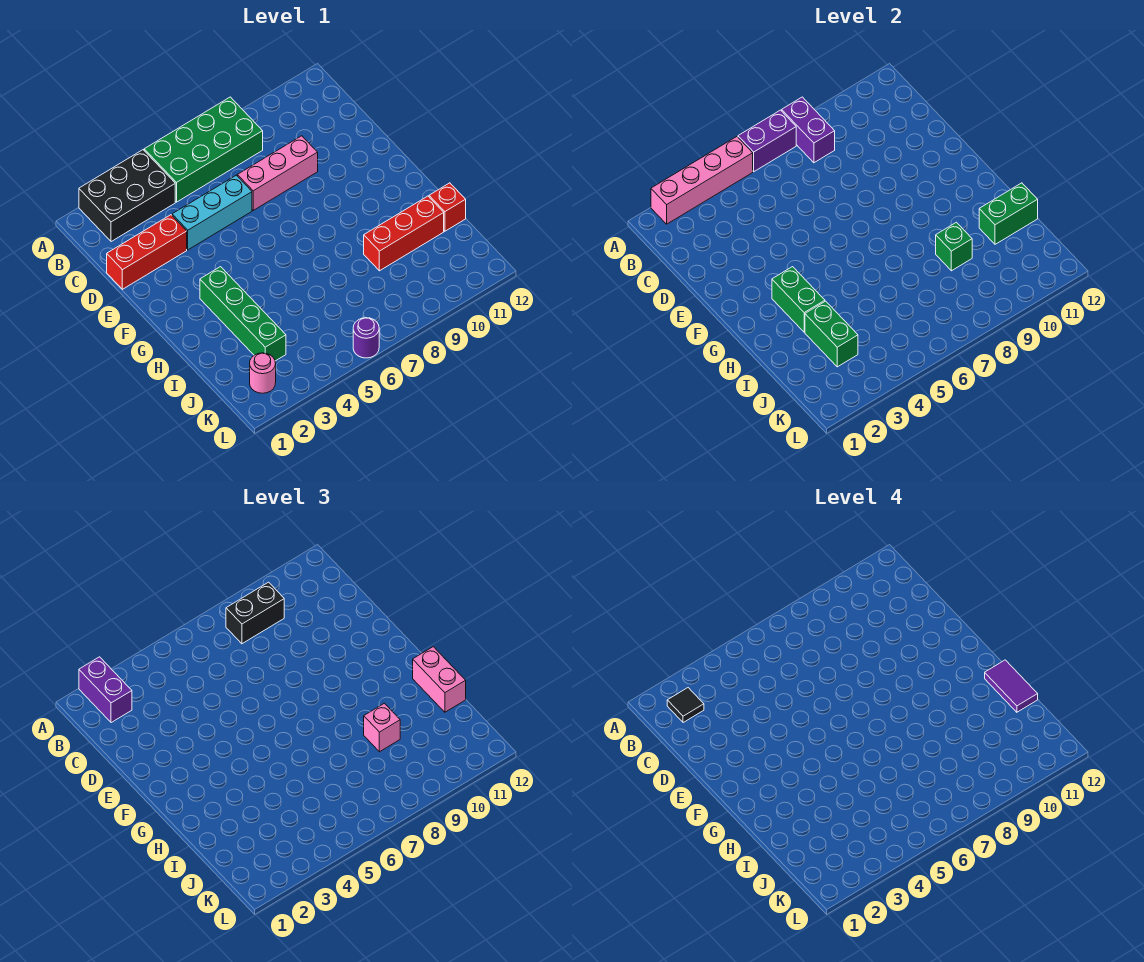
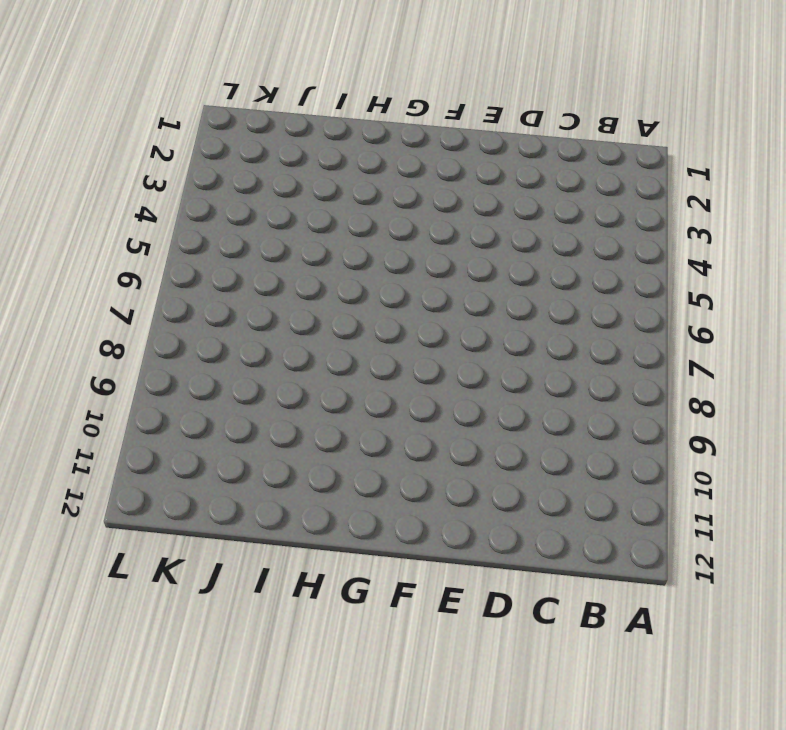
none -> black 2x3 brick [79,150,175,242]
none -> green 2x4 brick [144,97,263,202]
none -> red 1x3 brick [107,215,187,289]

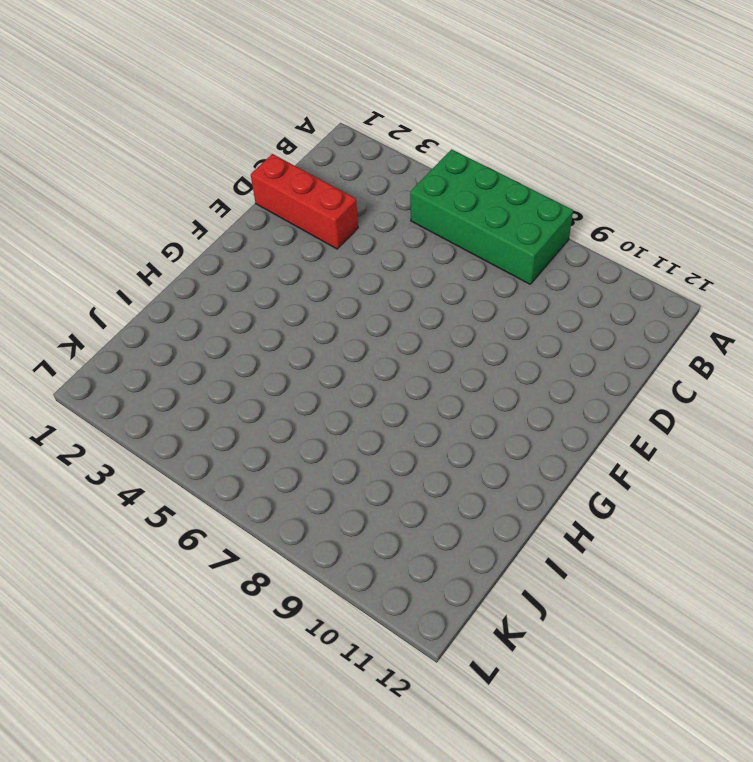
none -> black 2x3 brick [79,150,175,242]
none -> cyan 1x3 brick [172,175,252,250]
none -> pink 1x3 brick [237,136,318,210]

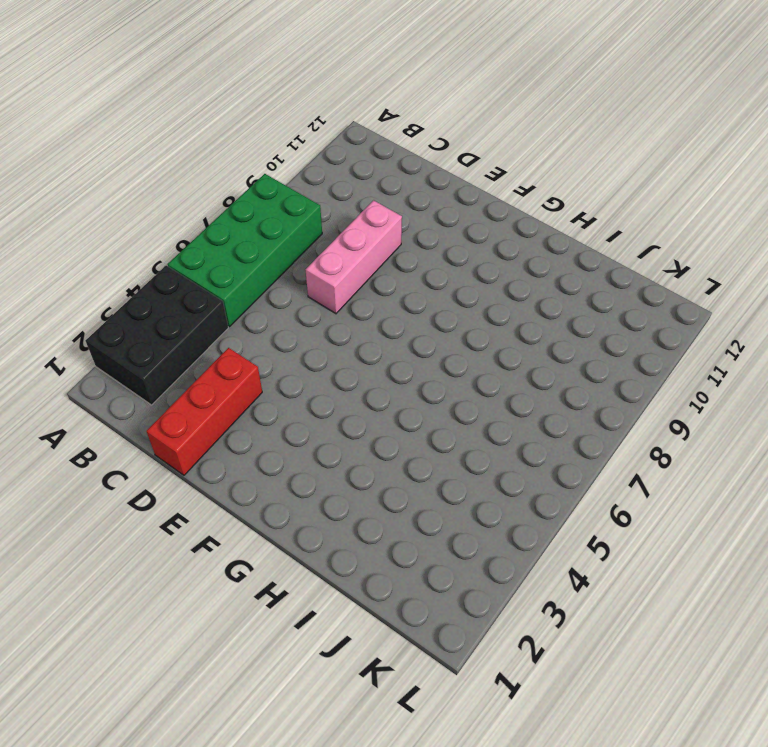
none -> cyan 1x3 brick [172,175,252,250]
none -> green 1x4 brick [200,267,286,361]
none -> red 1x3 brick [364,196,444,271]

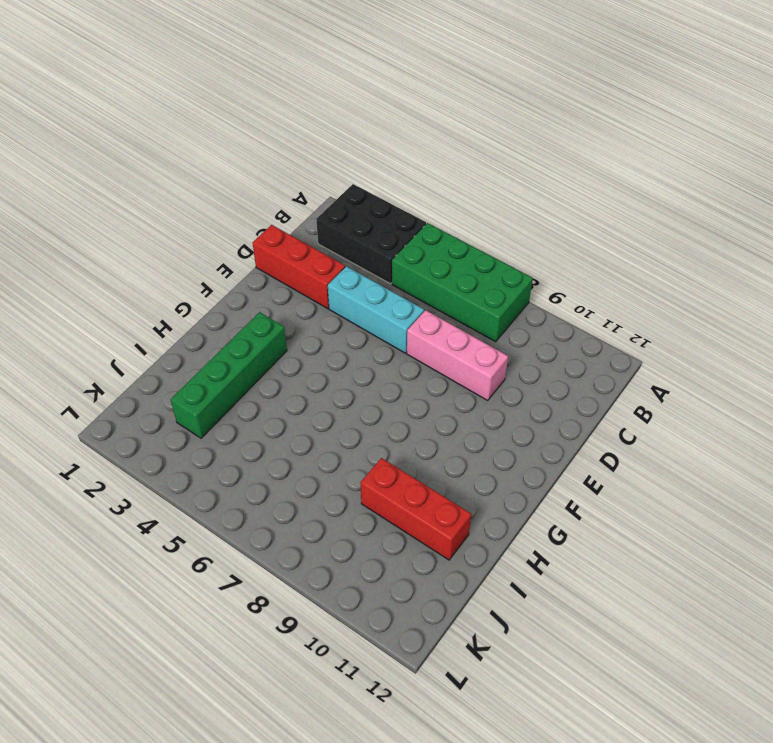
none -> red 1x1 brick [429,183,466,231]
none -> pink 1x1 round brick [250,353,276,393]
none -> purple 1x1 round brick [353,318,379,358]

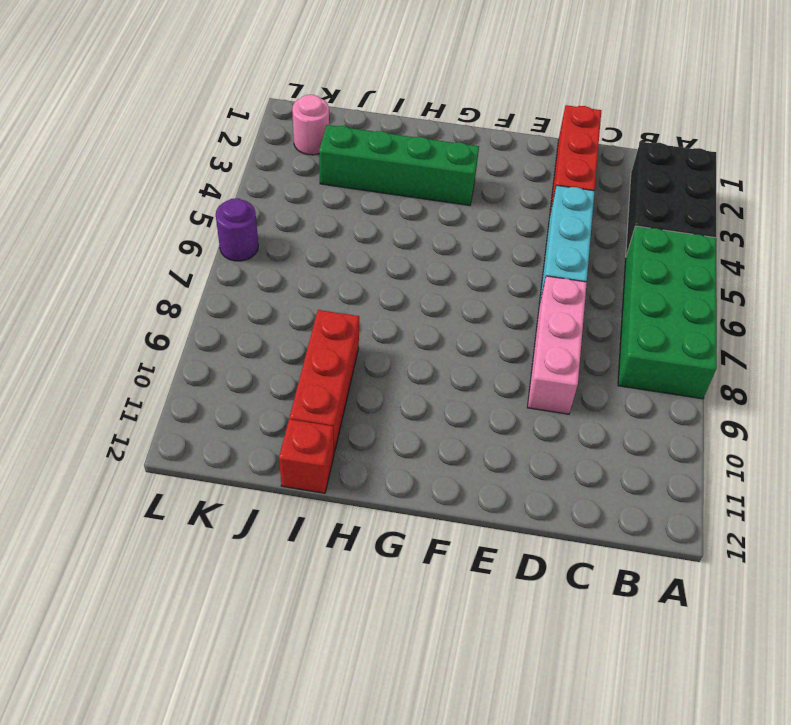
none -> pink 1x4 brick [651,137,753,224]
none -> purple 1x2 brick [738,110,796,172]
none -> purple 1x2 brick [782,97,835,163]

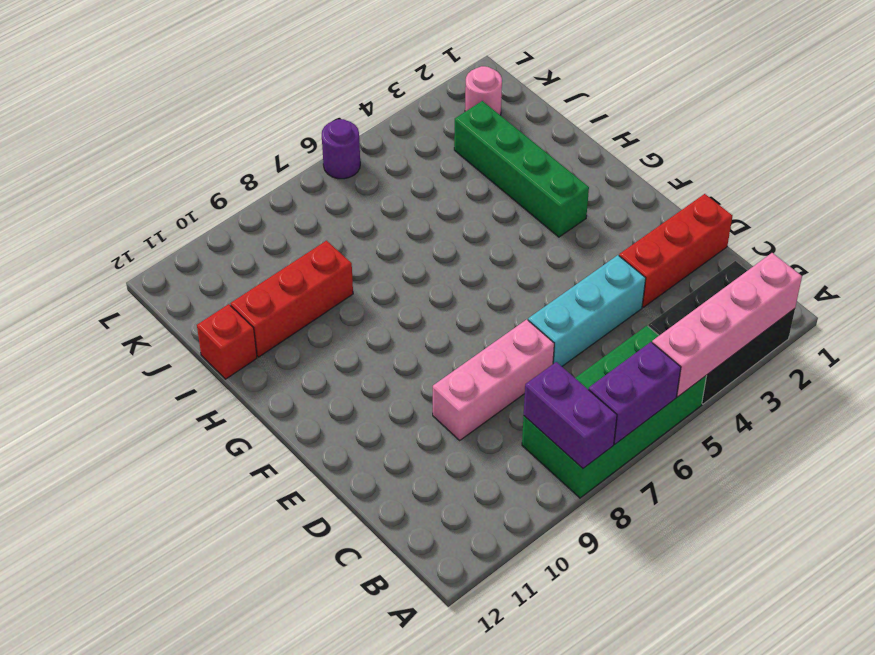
none -> green 1x2 brick [772,267,825,332]
none -> green 1x2 brick [805,301,858,367]
none -> green 1x1 brick [936,222,972,271]

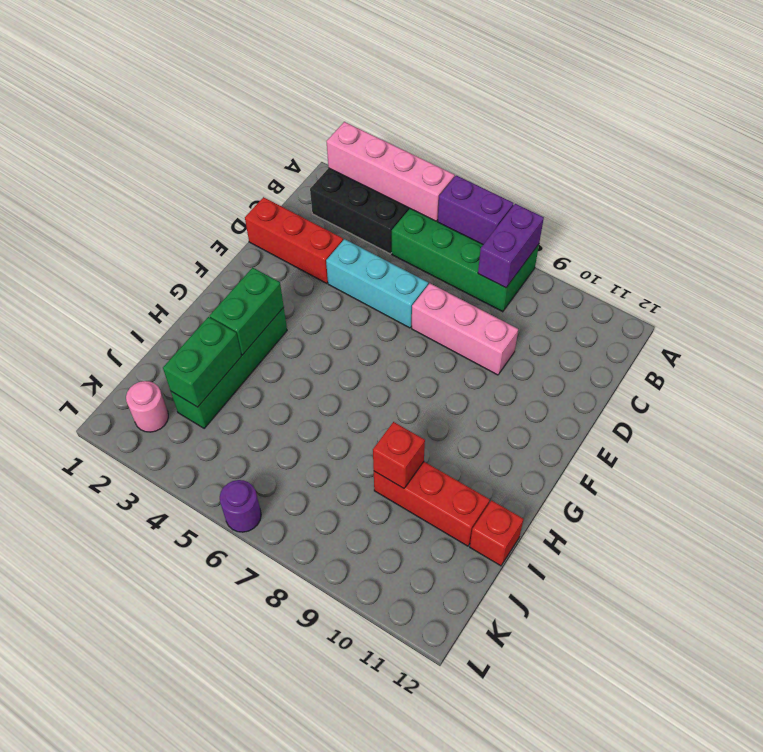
red 1x1 brick [373,422,425,488] -> green 1x1 brick [936,222,972,271]
none -> green 1x2 brick [979,183,1038,244]
none -> purple 1x2 brick [79,657,132,723]
none -> black 1x2 brick [226,582,284,644]

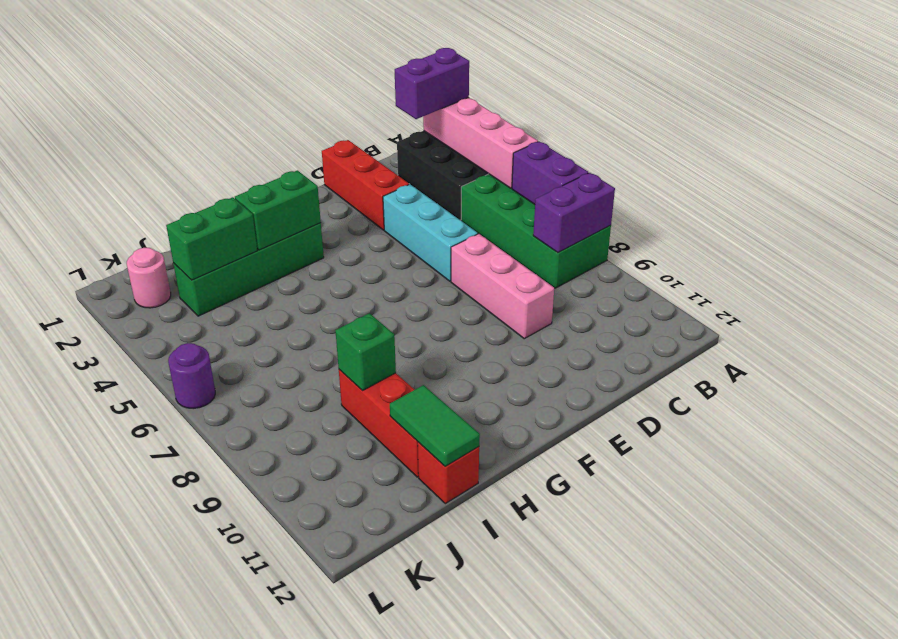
green 1x2 tile [390,385,480,466] -> green 1x2 brick [979,183,1038,244]
none -> black 1x2 brick [226,582,284,644]
none -> pink 1x2 brick [413,647,466,712]
none -> pink 1x1 brick [364,703,400,752]

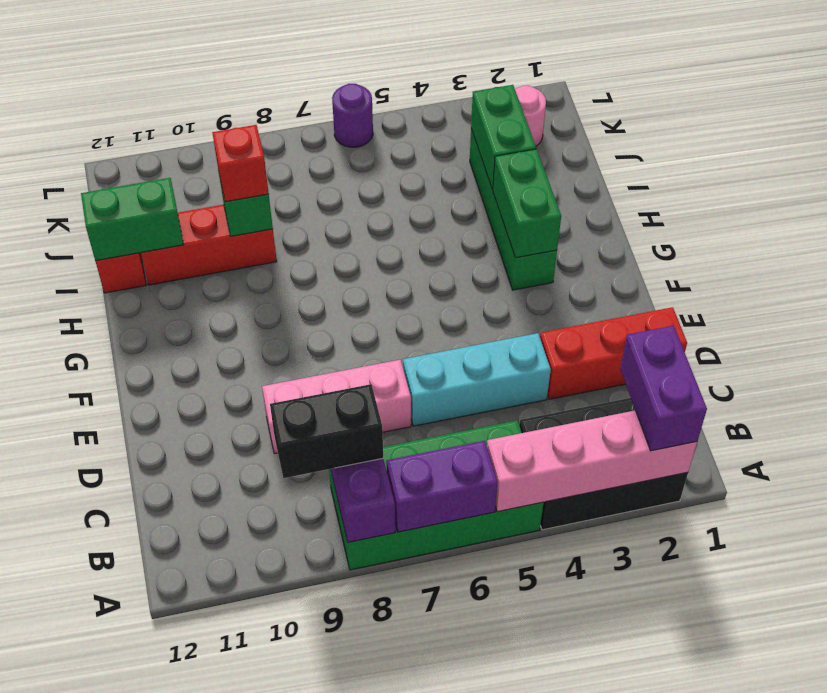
red 1x1 brick [212,125,269,202] -> pink 1x1 brick [364,703,400,752]
none -> pink 1x2 brick [413,647,466,712]
none -> black 1x1 tile [667,688,704,723]
none -> purple 1x2 tile [985,660,1038,712]

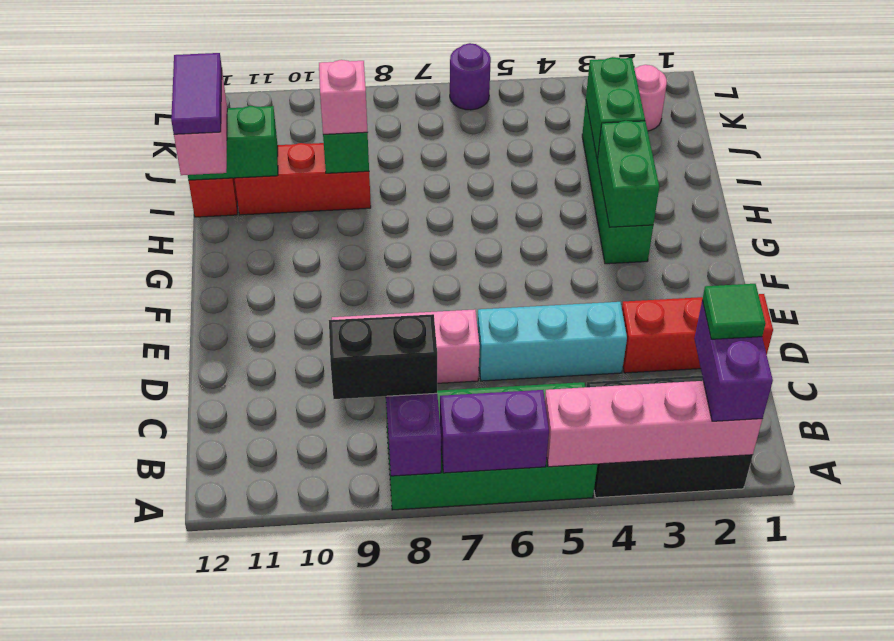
green 1x1 tile [702,284,766,339] -> black 1x1 tile [667,688,704,723]

